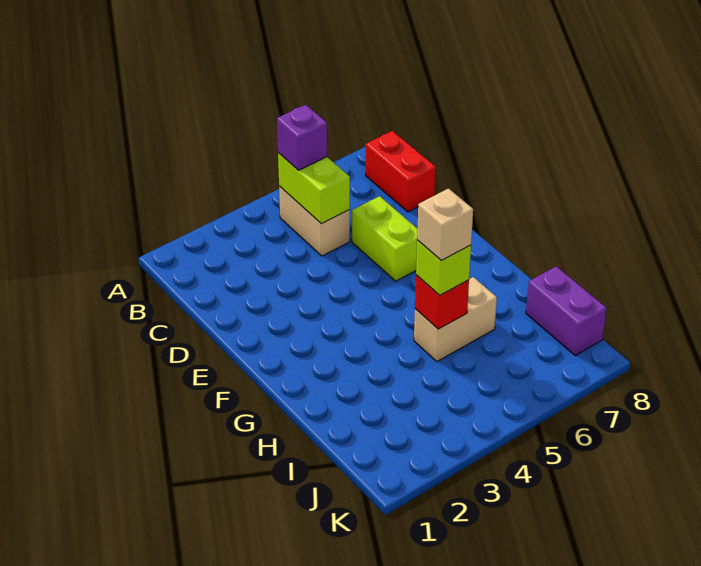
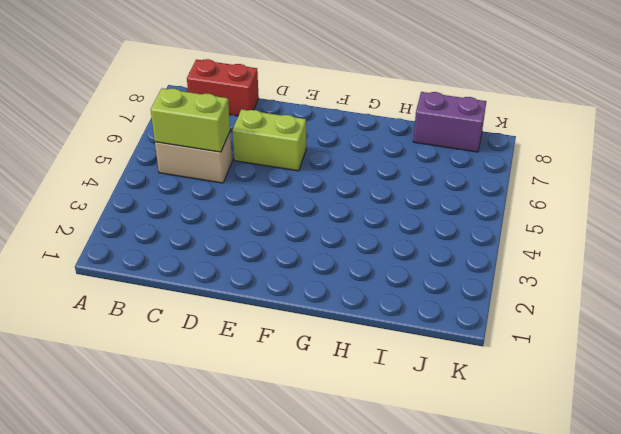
none -> tan 1x2 brick [414,277,497,361]
none -> red 1x1 brick [415,275,469,329]

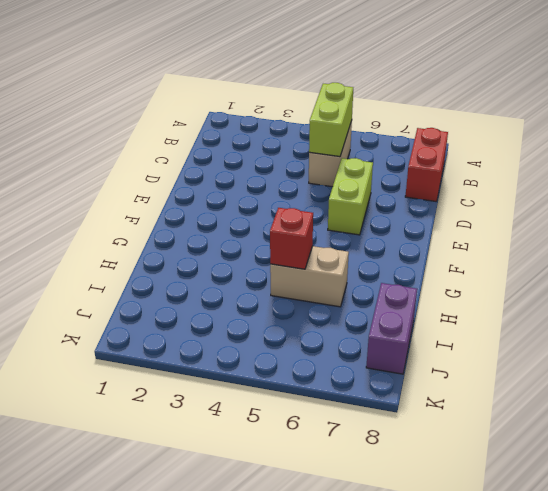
none -> purple 1x1 brick [277,105,327,170]
none -> lime 1x1 brick [416,240,471,295]

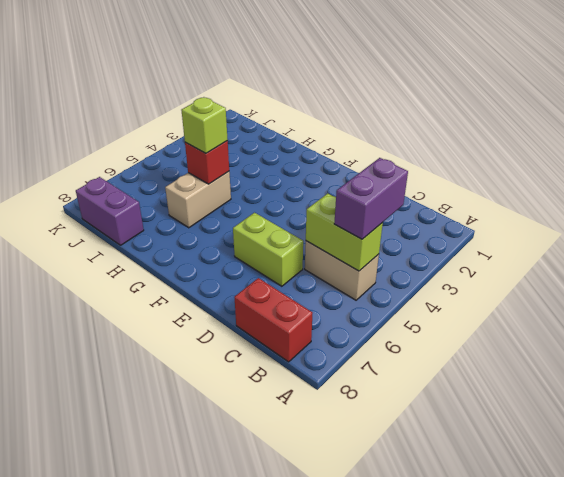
purple 1x2 brick [334,158,408,239] -> purple 1x1 brick [277,105,327,170]
none -> tan 1x1 brick [417,189,473,260]

